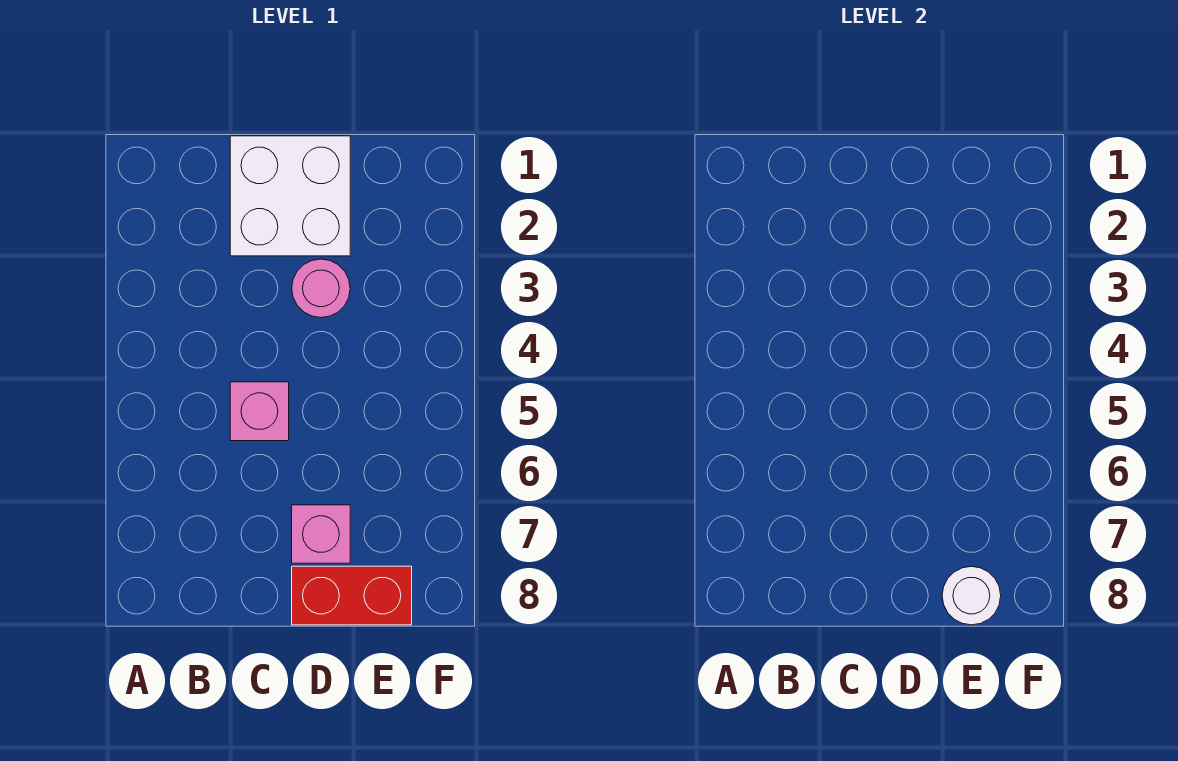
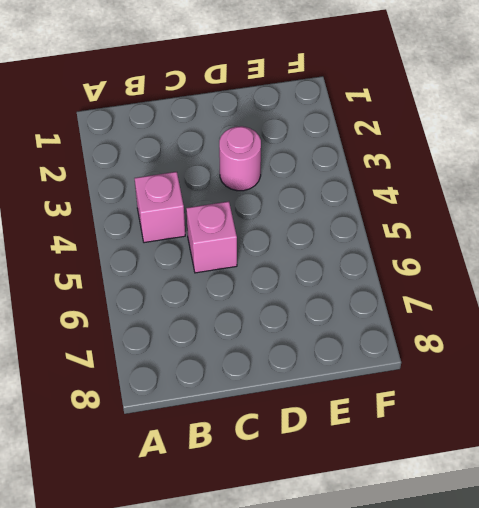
pink 1x1 brick [135,172,185,243] -> pink 1x1 brick moved to [292,505,350,563]
none -> white 2x2 brick [230,136,350,256]
none -> red 1x2 brick [292,566,412,625]

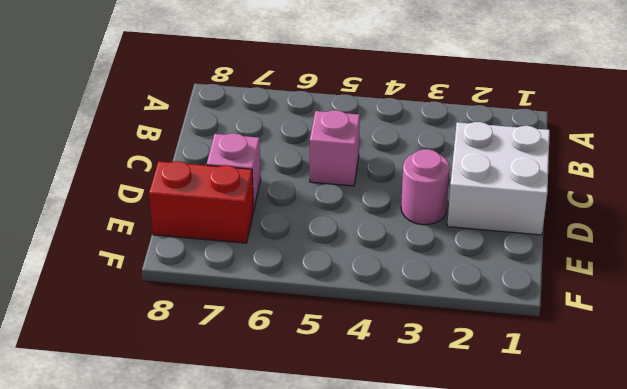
red 1x2 brick [149,161,254,243] -> red 1x2 brick turned to [292,566,412,625]
none -> white 1x1 round brick [942,566,1001,625]

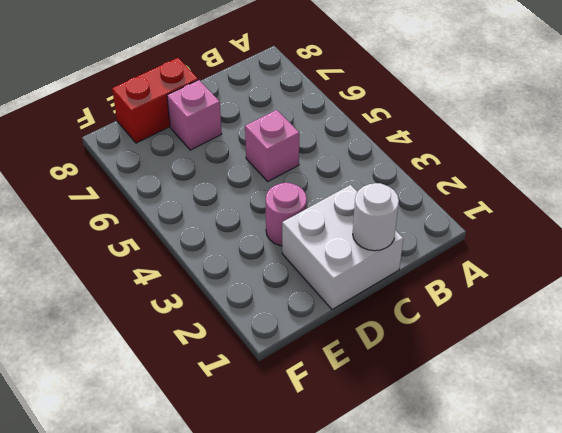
white 1x1 round brick [353,183,399,251] -> white 1x1 round brick moved to [942,566,1001,625]

